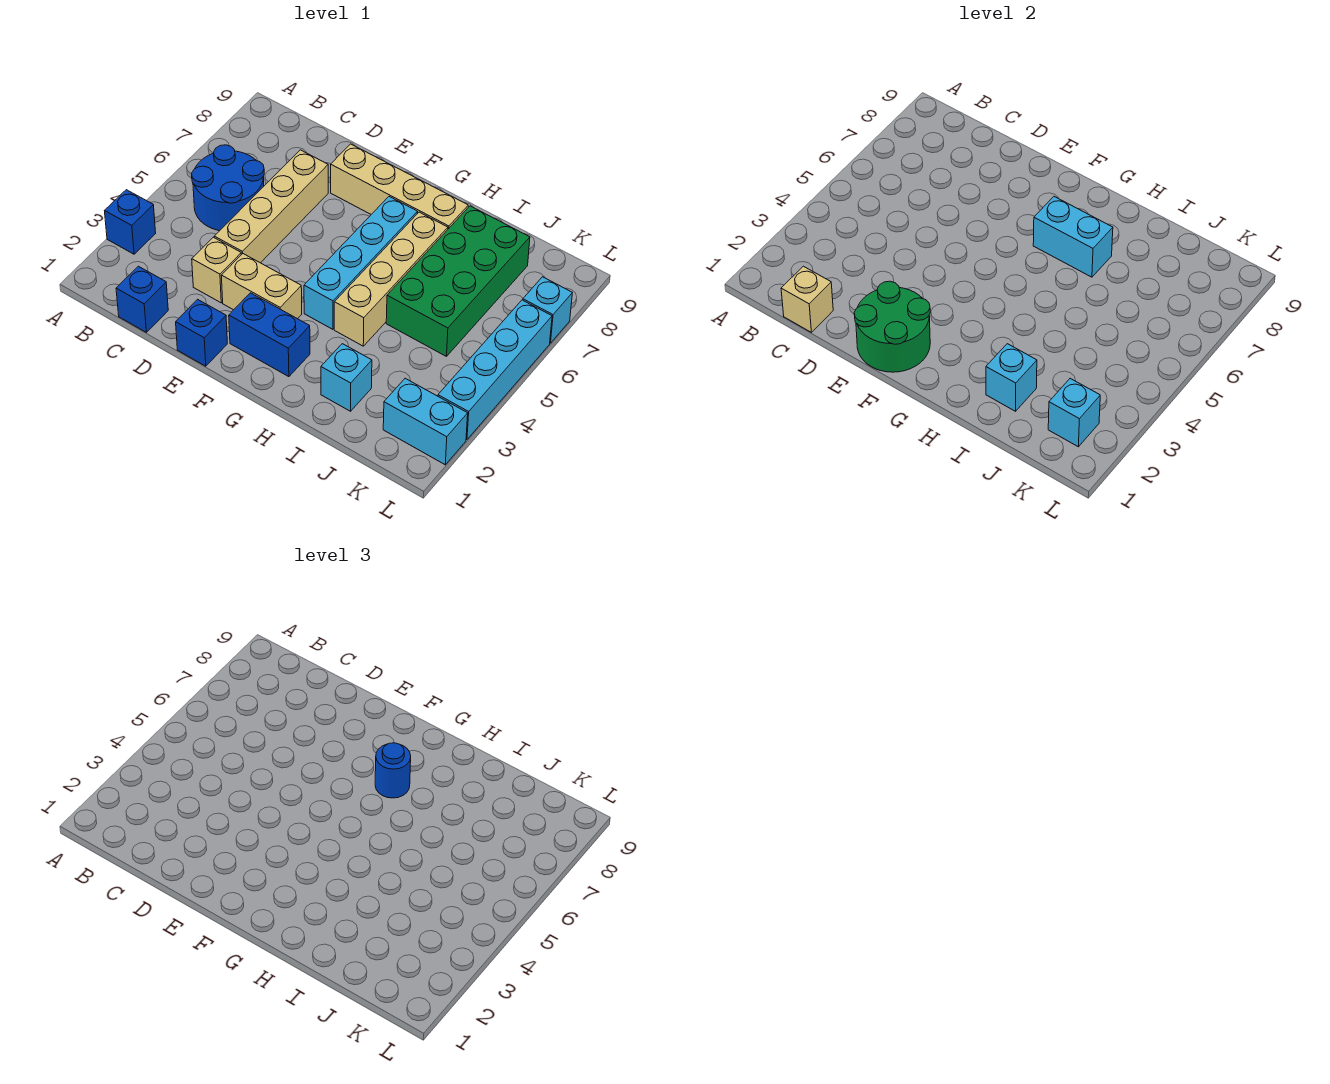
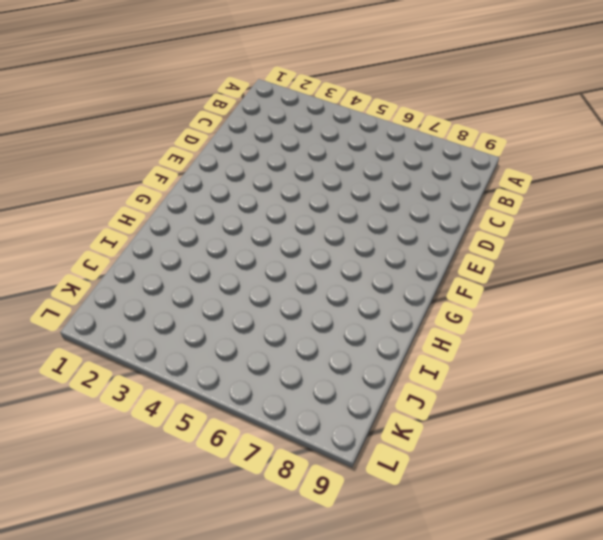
none -> blue 1x1 brick [105,190,156,254]
none -> blue 2x2 round brick [192,145,264,231]
none -> blue 1x1 brick [116,266,168,332]

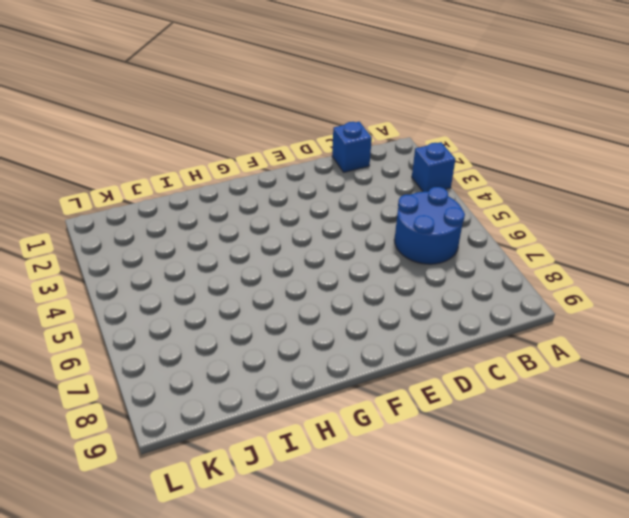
none -> tan 1x1 brick [192,237,241,303]
none -> tan 1x4 brick [214,150,328,263]
none -> blue 1x1 brick [176,299,227,366]

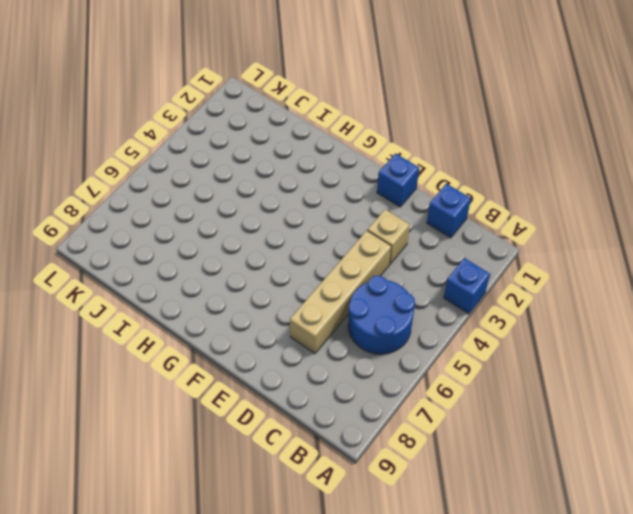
none -> tan 1x2 brick [221,254,302,319]
none -> tan 1x4 brick [331,144,468,229]
none -> blue 1x2 brick [229,293,310,377]

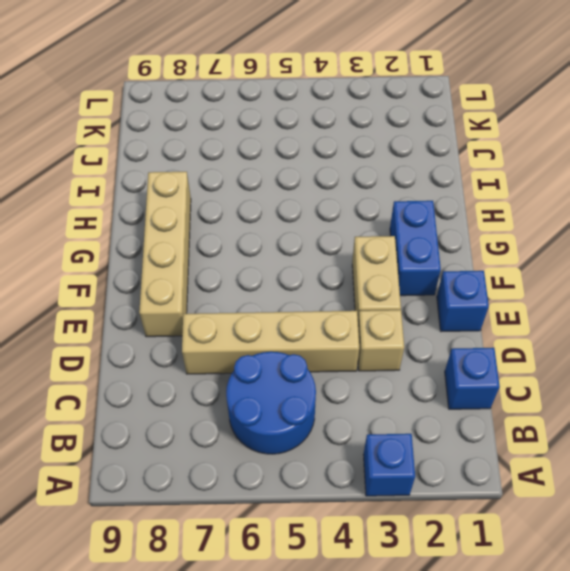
none -> cyan 1x4 brick [304,197,418,329]
none -> tan 1x4 brick [334,212,448,346]
none -> cyan 1x1 brick [321,344,372,411]

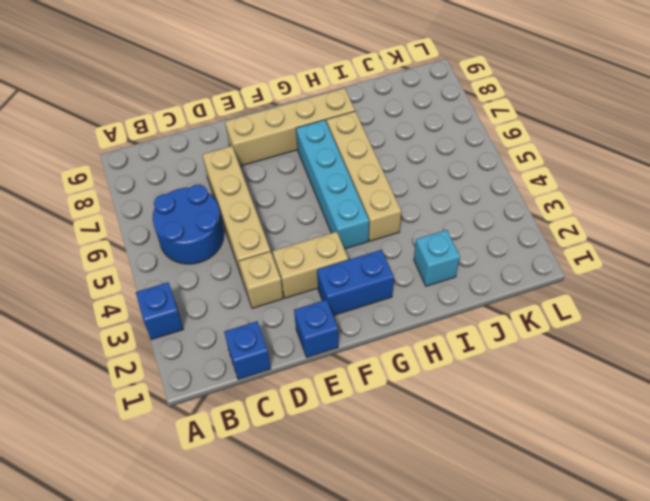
none -> green 2x4 brick [386,206,530,357]
none -> cyan 1x2 brick [383,378,468,465]
none -> cyan 1x4 brick [438,300,552,440]

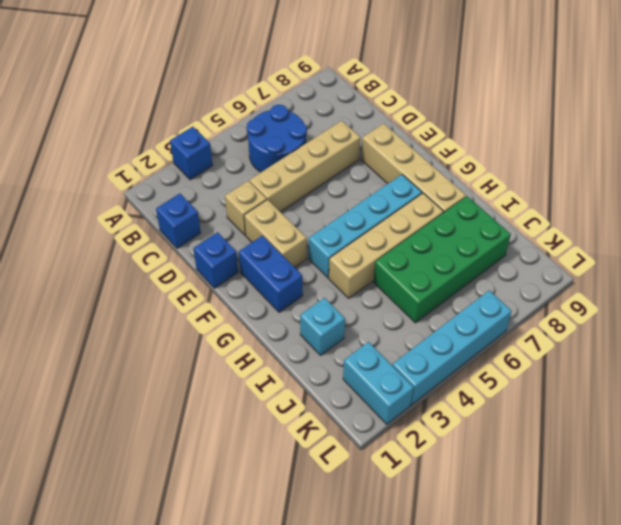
none -> cyan 1x1 brick [523,277,572,343]
none -> tan 1x1 brick [781,266,833,332]
none -> green 2x2 round brick [854,281,930,372]

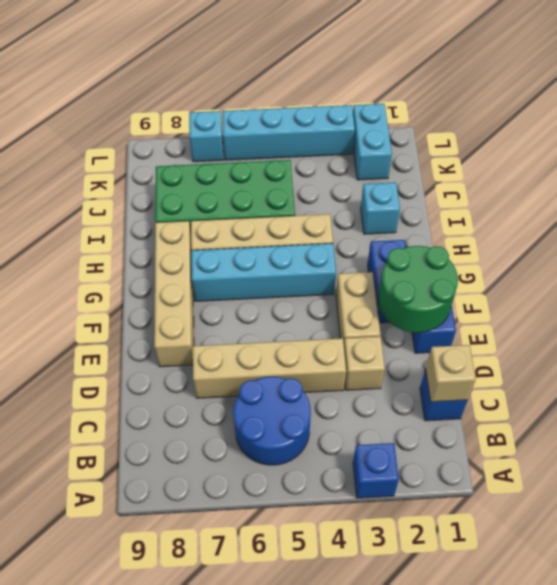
none -> cyan 1x2 brick [1033,197,1113,277]
none -> cyan 1x1 brick [986,344,1037,411]
none -> cyan 1x1 brick [1048,378,1100,447]

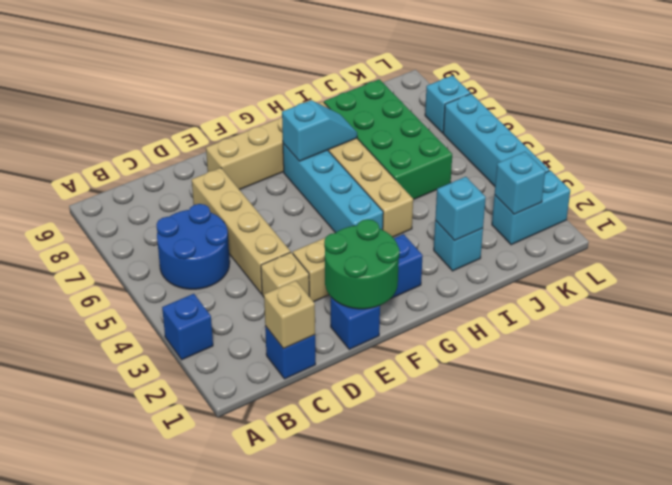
cyan 1x2 slope [282,100,357,161] -> cyan 1x2 brick [1033,197,1113,277]
none -> blue 1x1 round brick [375,743,411,798]

